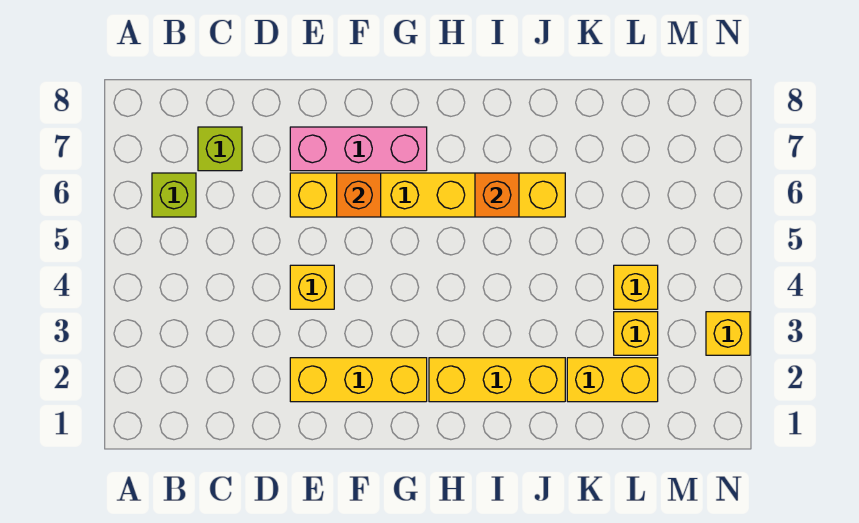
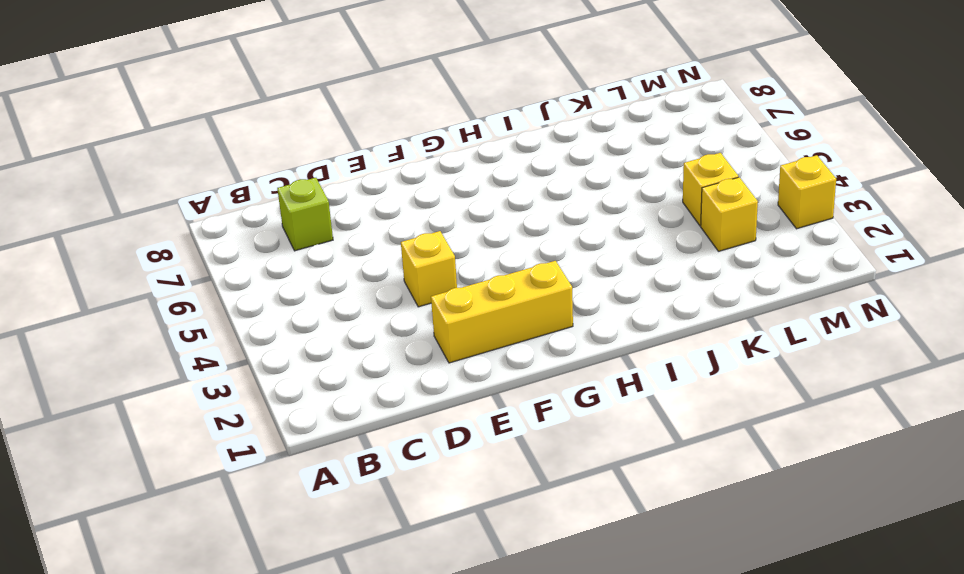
none -> lime 1x1 brick [152,173,196,217]
none -> yellow 1x6 brick [290,173,565,217]
none -> pink 1x3 brick [290,127,427,171]

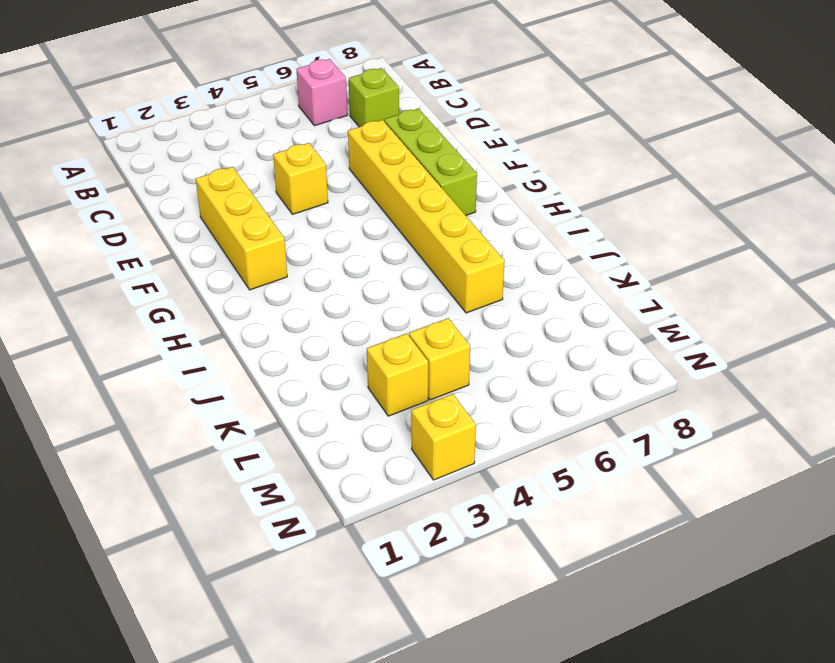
pink 1x1 brick [296,59,347,126] -> lime 1x1 brick [152,173,196,217]
lime 1x3 brick [384,109,477,215] -> pink 1x3 brick [290,127,427,171]
none -> yellow 1x3 brick [429,358,565,402]
none -> yellow 1x2 brick [567,358,658,402]
none -> orange 1x1 brick [337,173,381,217]

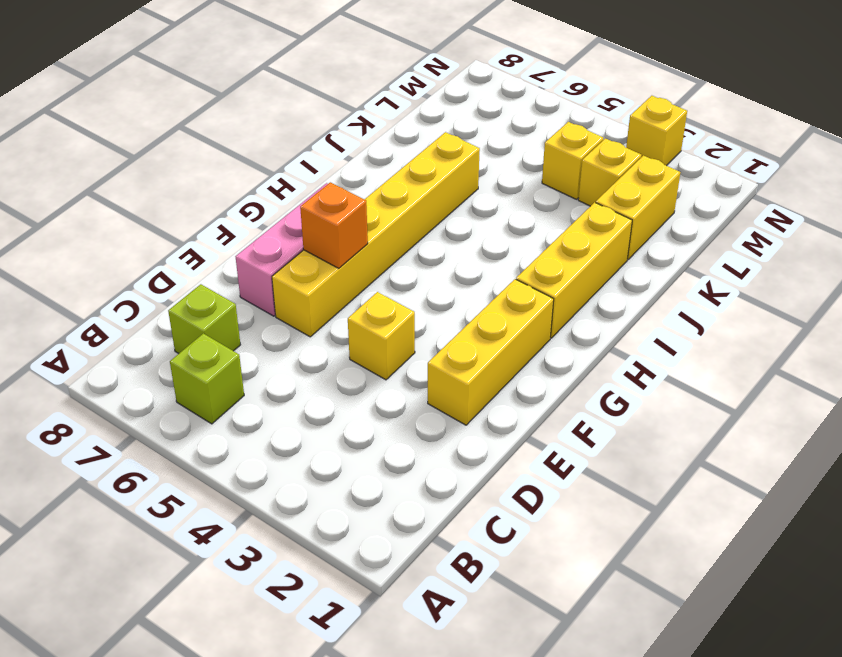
none -> orange 1x1 brick [475,173,519,217]

